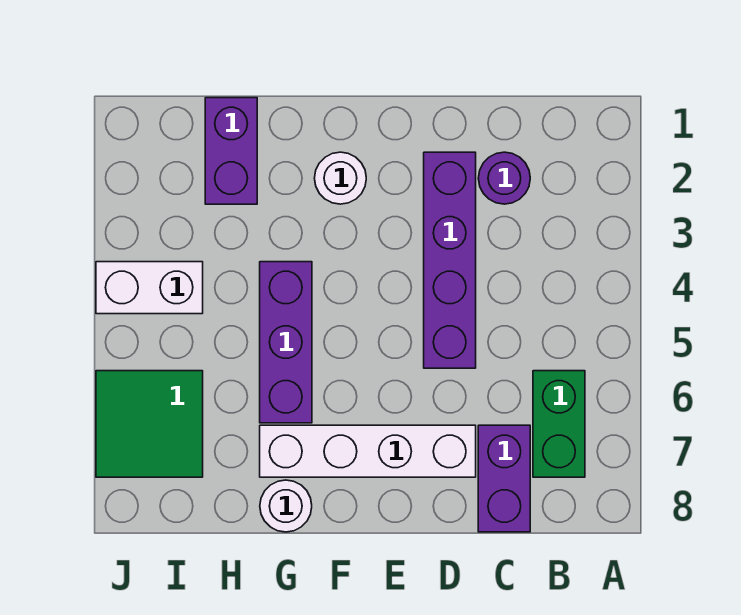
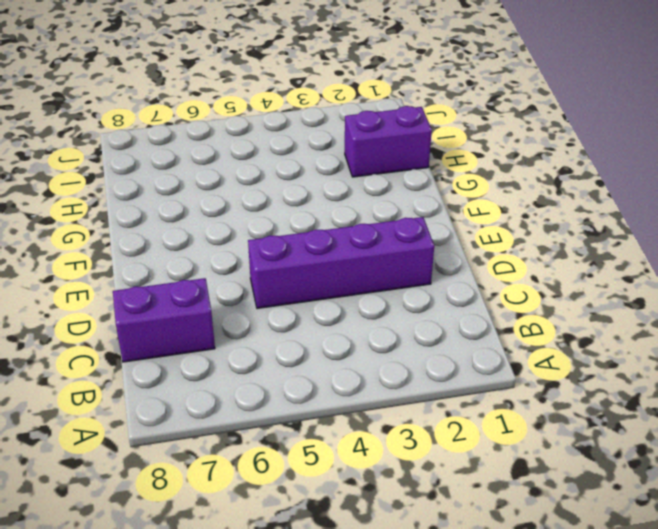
none -> green 1x2 brick [533,371,585,477]
none -> purple 1x1 round brick [478,152,530,204]

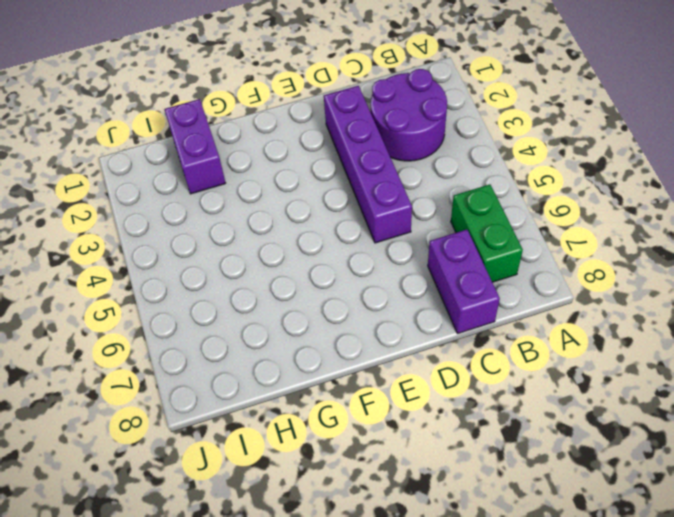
purple 2x2 round brick [371,69,447,161] -> purple 1x1 round brick [478,152,530,204]
none -> white 1x4 brick [260,425,476,477]
none -> white 1x1 round brick [315,152,366,204]

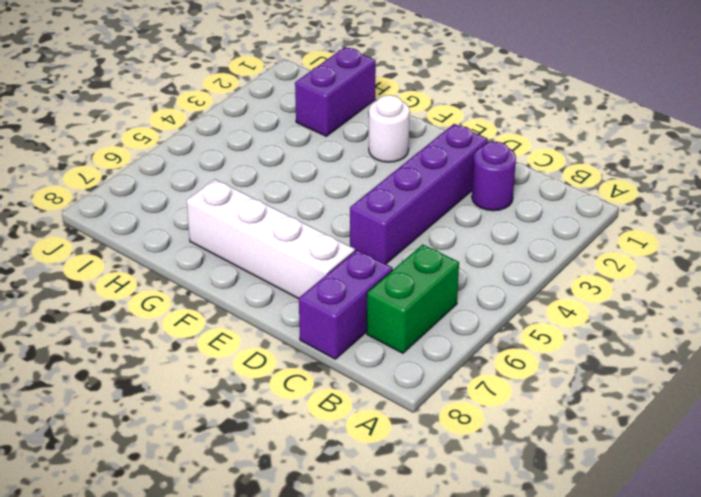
none -> purple 1x3 brick [260,262,312,423]
none -> white 1x1 round brick [260,480,312,532]

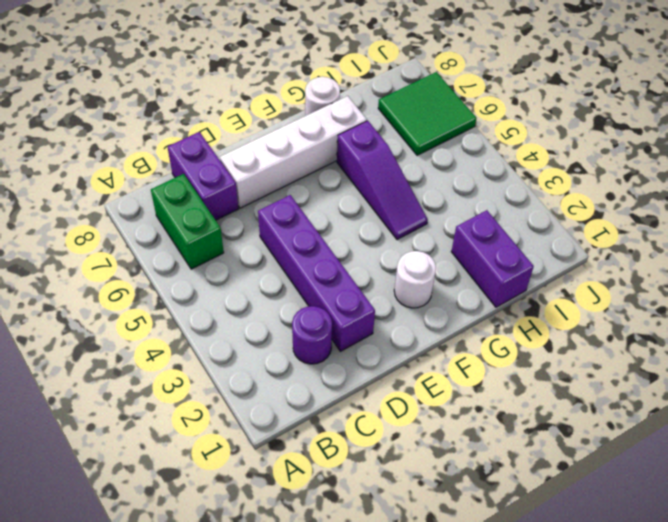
purple 1x3 slope [337,121,428,240] -> purple 1x3 brick [260,262,312,423]
none -> white 1x2 brick [96,262,203,314]

